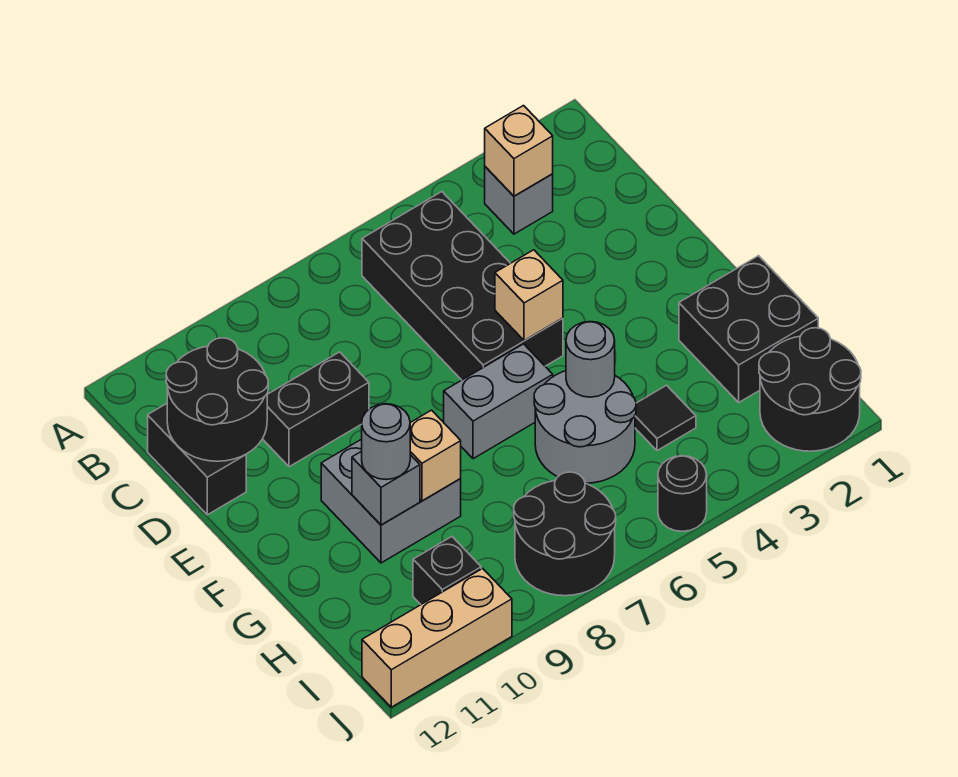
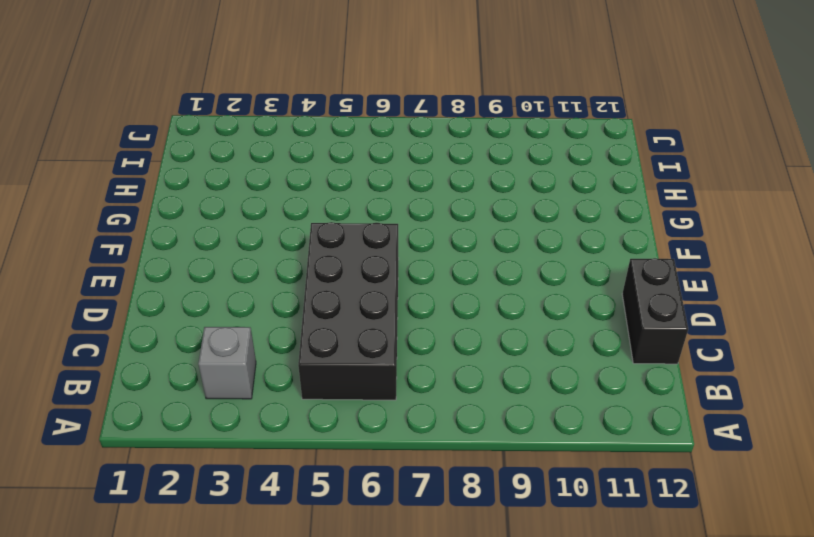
none -> black 1x2 brick [263,352,369,467]
none -> grey 1x2 brick [444,344,553,459]
none -> grey 2x2 brick [321,439,461,563]

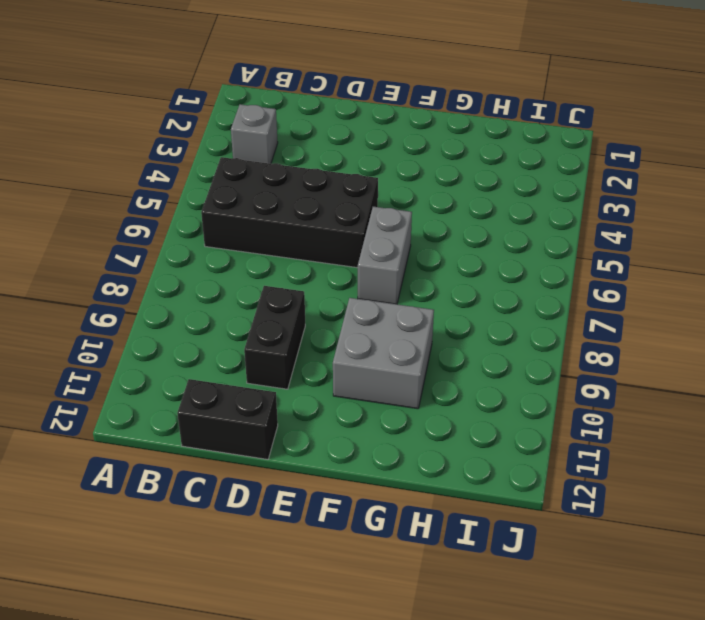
none -> black 2x2 brick [679,256,818,402]
none -> grey 2x2 round brick [534,371,636,483]
none -> black 1x1 tile [635,385,696,451]

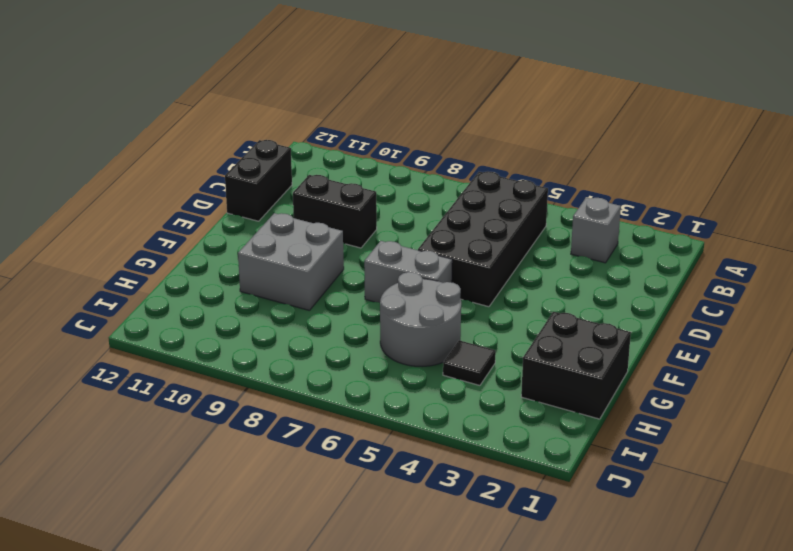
none -> black 2x2 round brick [759,328,861,451]
none -> black 2x2 round brick [514,472,616,596]
none -> black 1x1 brick [413,537,481,604]

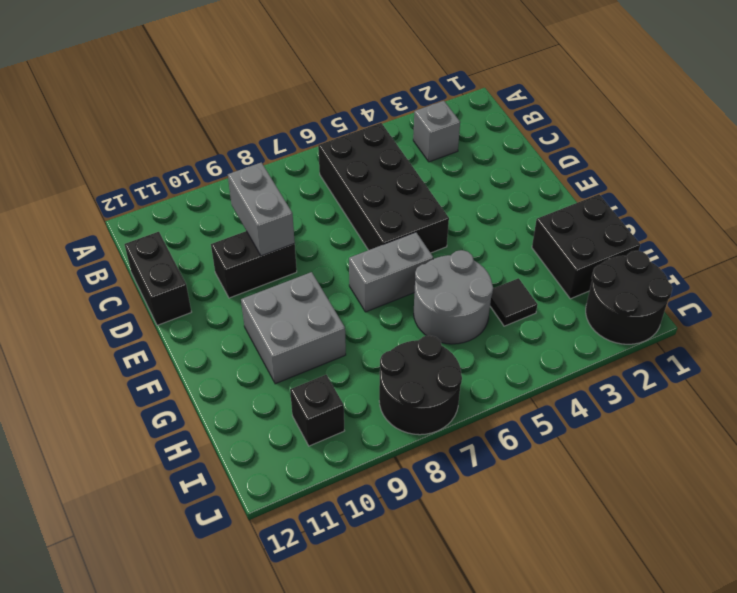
grey 1x2 brick [228,162,295,256] -> none
none -> black 1x1 round brick [658,456,707,531]
none -> tan 1x3 brick [362,568,512,707]
none -> tan 1x1 brick [485,106,553,196]

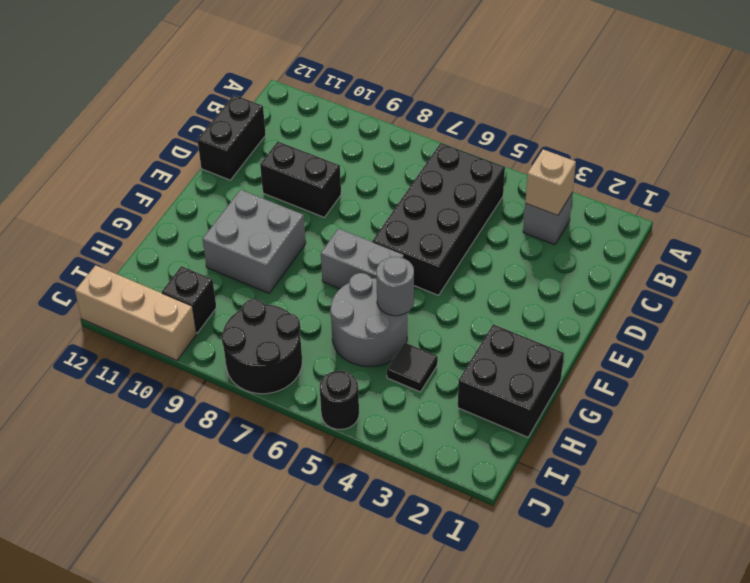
none -> black 2x2 round brick [759,328,861,451]
none -> black 2x2 round brick [166,338,268,461]
none -> tan 1x1 brick [495,250,563,341]

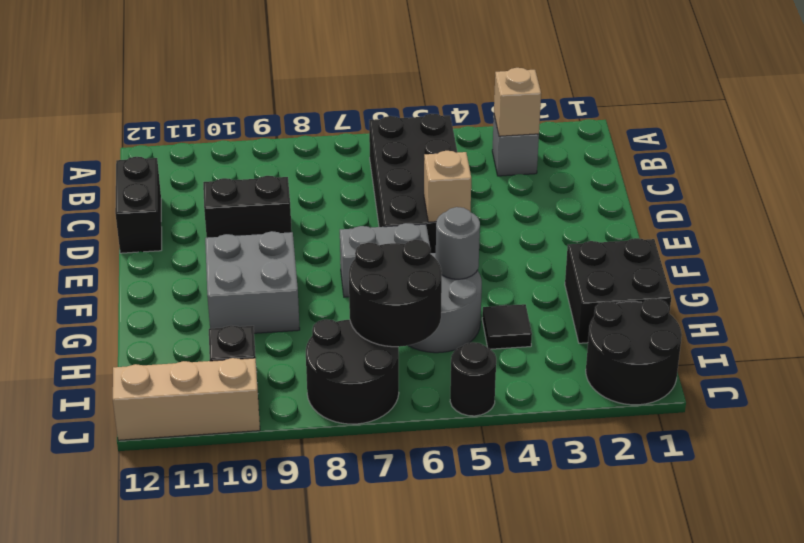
black 2x2 round brick [349,240,442,347] -> black 2x2 round brick moved to [166,338,268,461]
none -> tan 1x1 brick [410,410,461,501]
none -> grey 1x1 brick [352,451,420,525]
none -> grey 1x1 round brick [362,404,410,480]

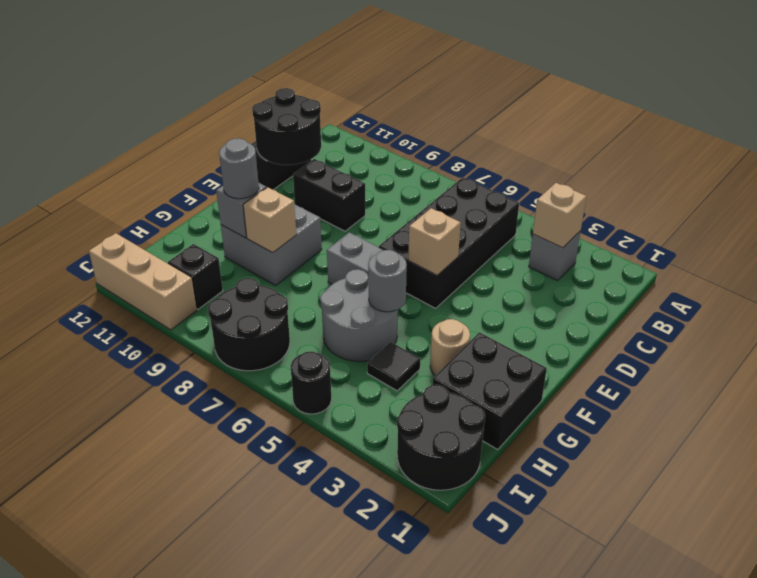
tan 1x1 round brick [430,319,470,375] -> none

